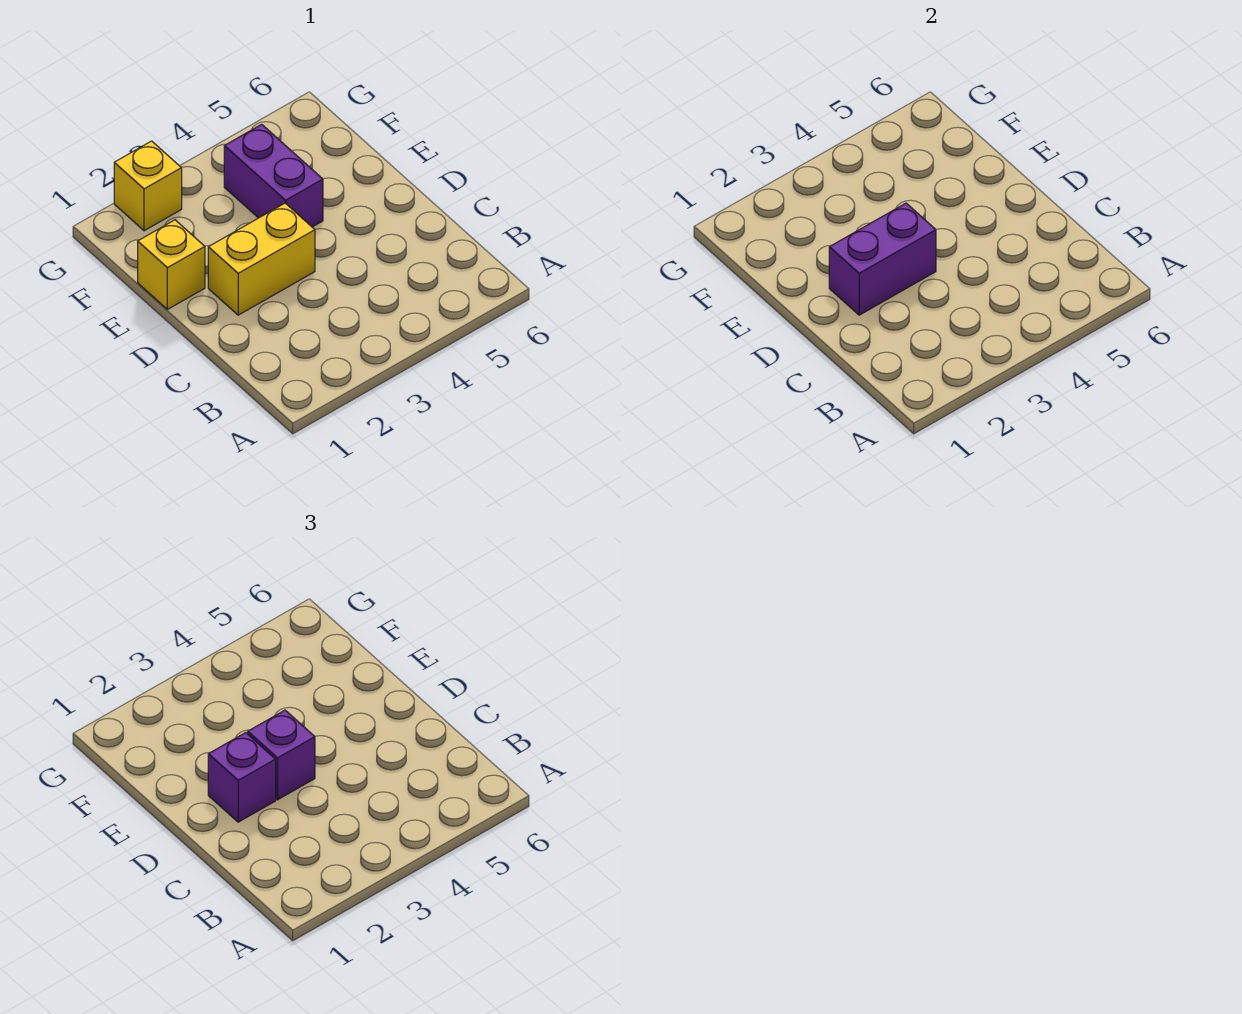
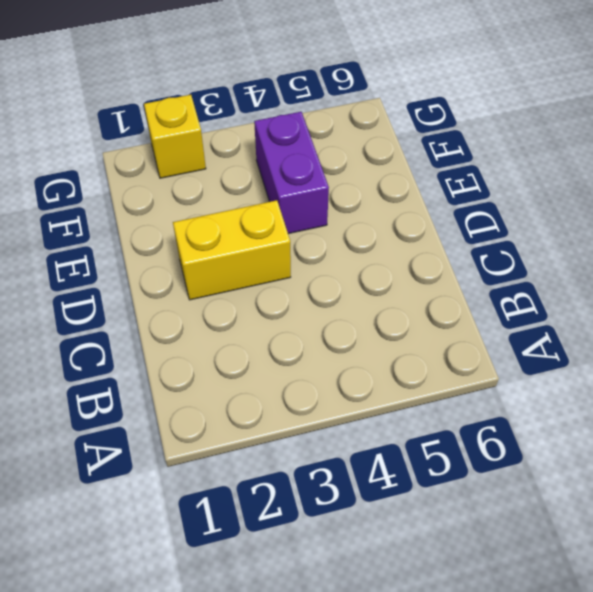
none -> yellow 1x1 brick [138,220,205,309]
none -> purple 1x2 brick [829,203,936,315]

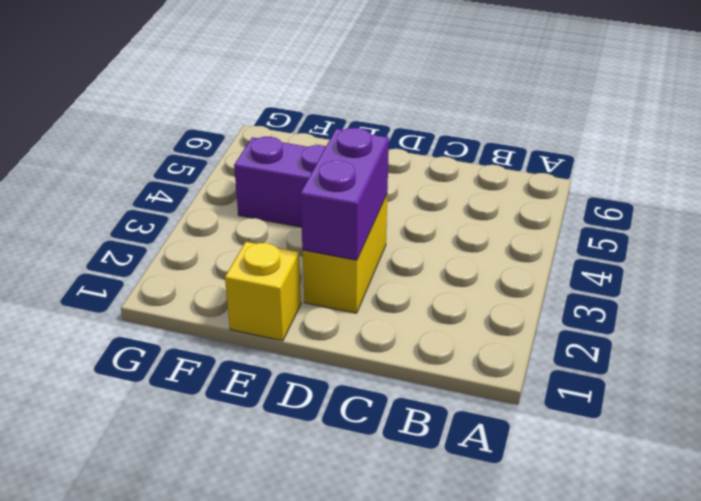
none -> yellow 1x1 brick [114,141,182,231]
none -> purple 1x1 brick [208,733,276,822]

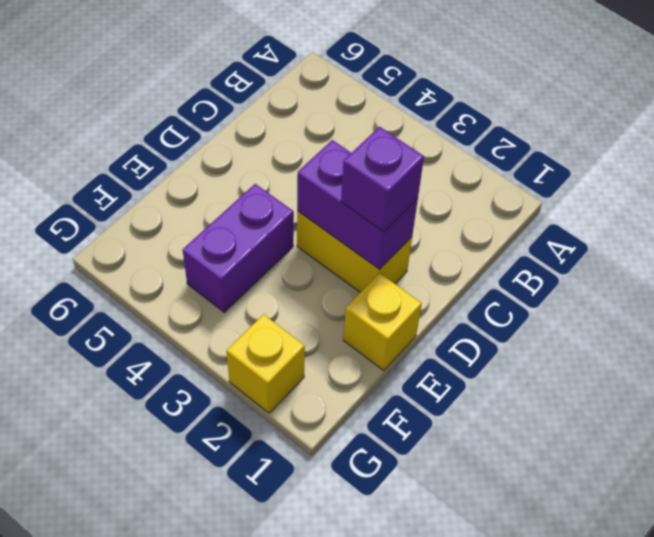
none -> purple 1x1 brick [248,710,315,800]

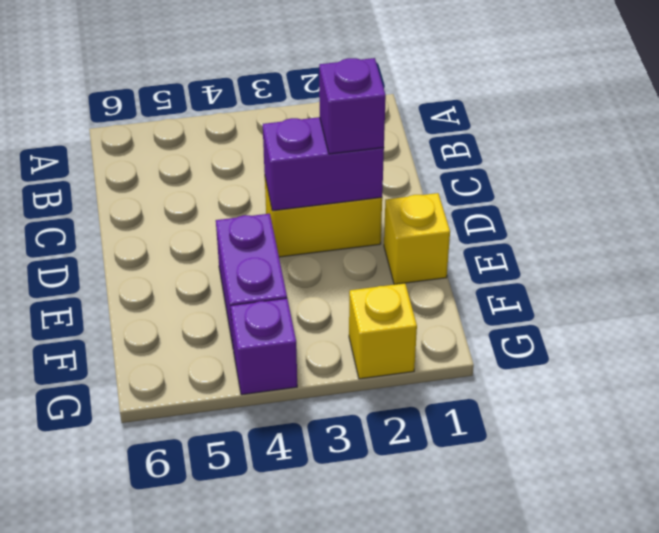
purple 1x1 brick [231,298,297,395] -> purple 1x1 brick moved to [248,710,315,800]

